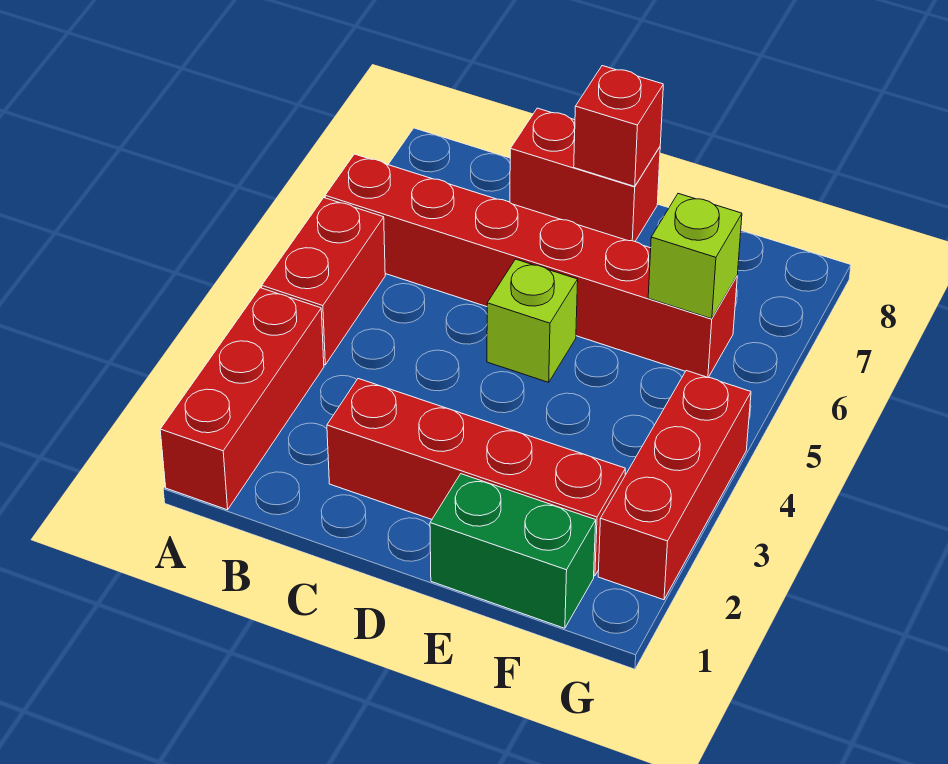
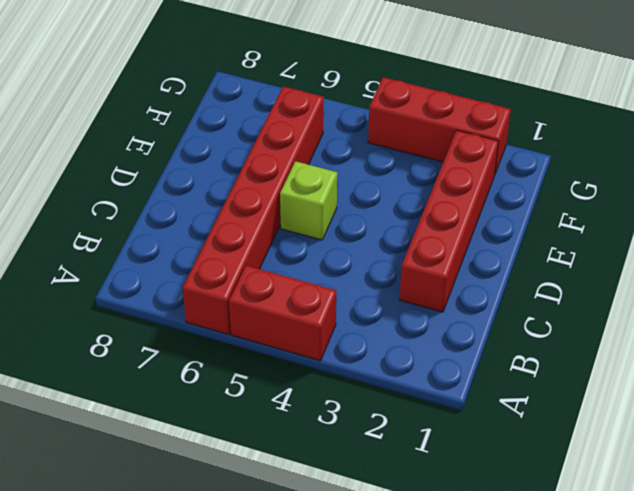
none -> red 1x3 brick [160,288,324,510]
none -> red 1x2 brick [510,108,660,241]

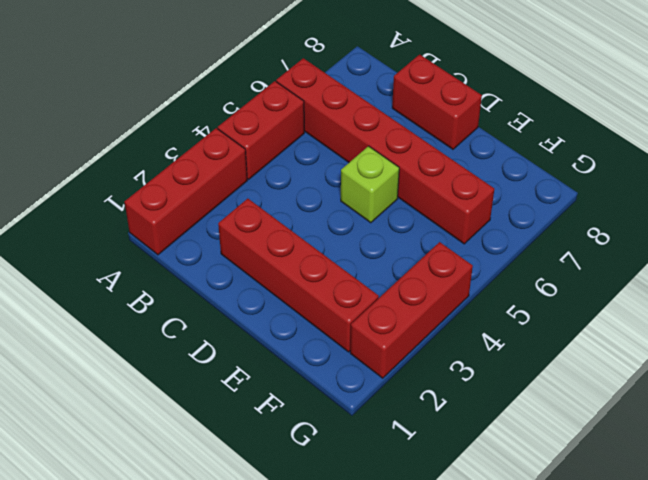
none -> green 1x2 brick [430,474,596,628]
none -> red 1x1 brick [574,66,663,186]

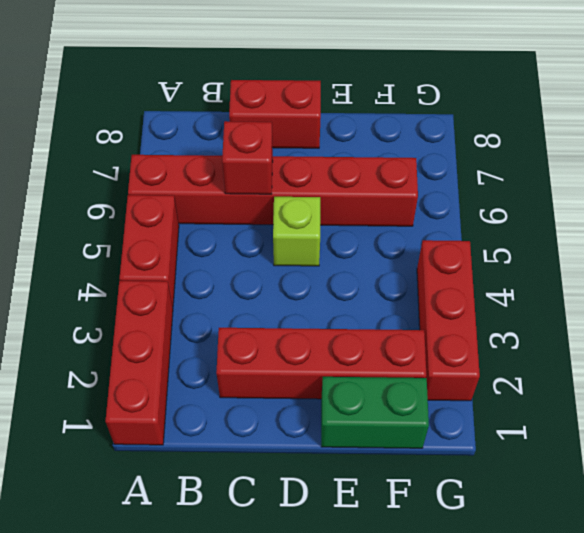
red 1x1 brick [222,121,273,194] -> red 1x1 brick moved to [574,66,663,186]
none -> lime 1x1 brick [648,194,742,319]

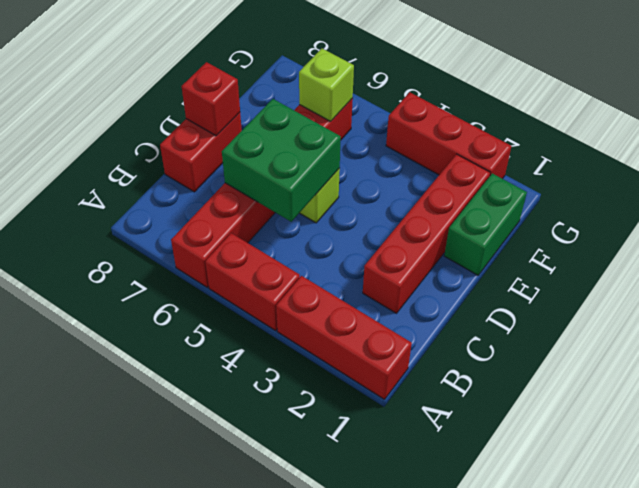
green 2x2 brick [222,99,341,222] -> none

